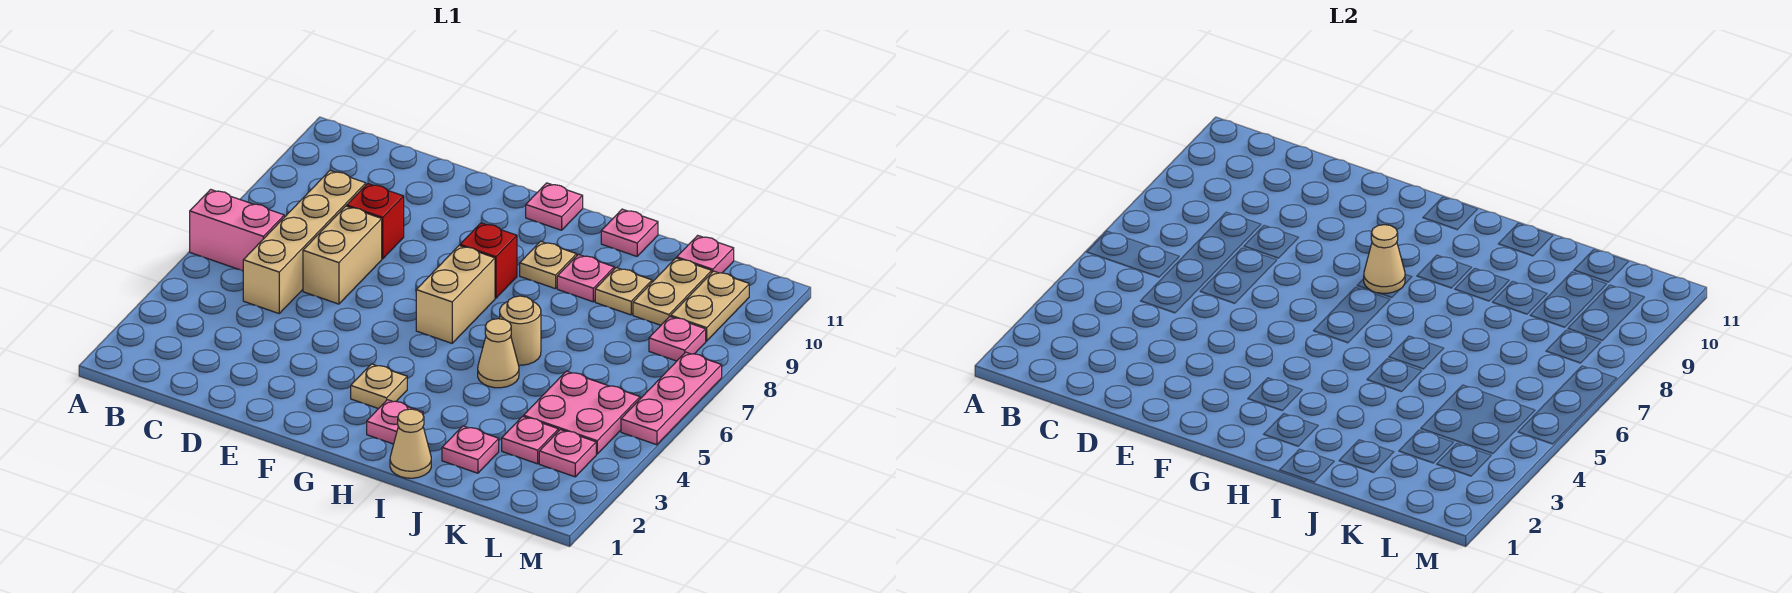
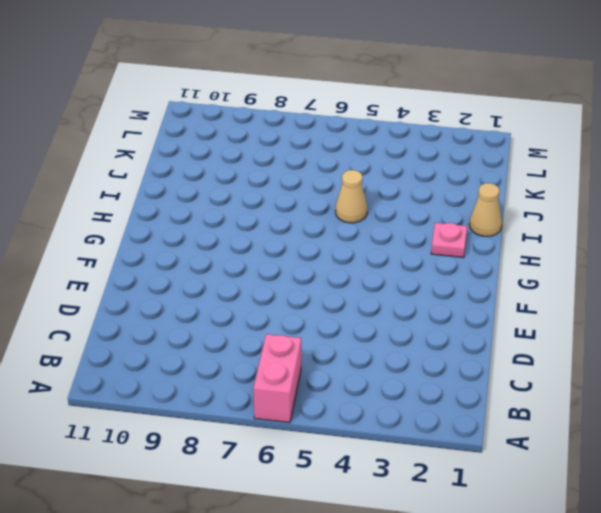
none -> tan 1x4 brick [243,171,366,313]
none -> tan 1x2 brick [303,206,382,304]
none -> red 1x1 brick [347,184,404,259]

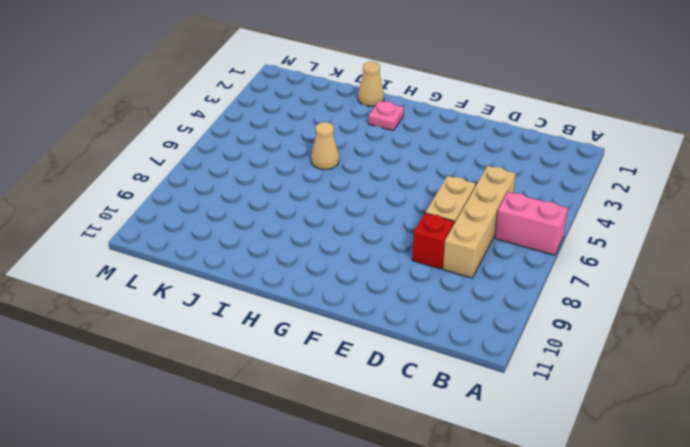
none -> tan 1x1 plate [351,364,407,409]
none -> tan 1x2 brick [416,245,495,343]
none -> red 1x1 brick [460,223,517,298]

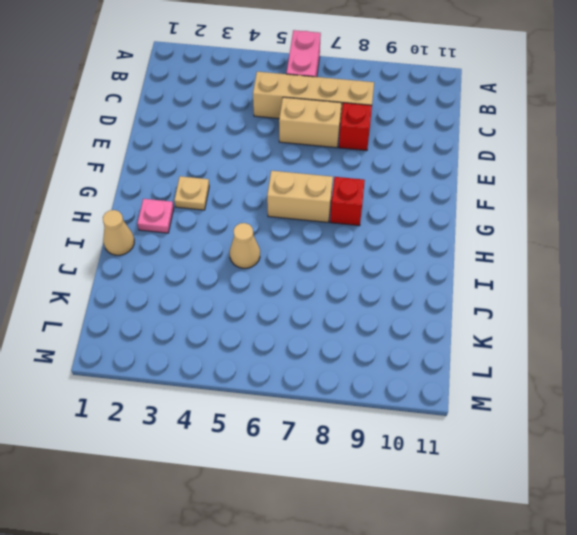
none -> pink 1x1 plate [526,183,583,230]
none -> tan 1x1 plate [520,241,577,289]
none -> tan 1x1 round brick [500,296,541,365]

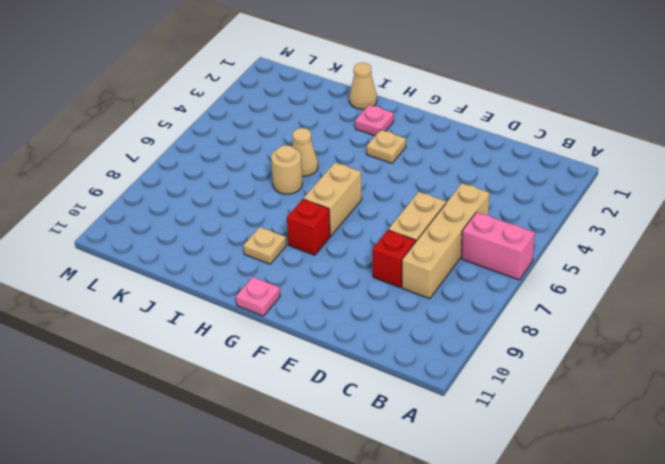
none -> pink 1x1 plate [557,255,614,302]
none -> pink 1x1 plate [601,209,658,256]
none -> pink 1x1 plate [442,426,499,473]

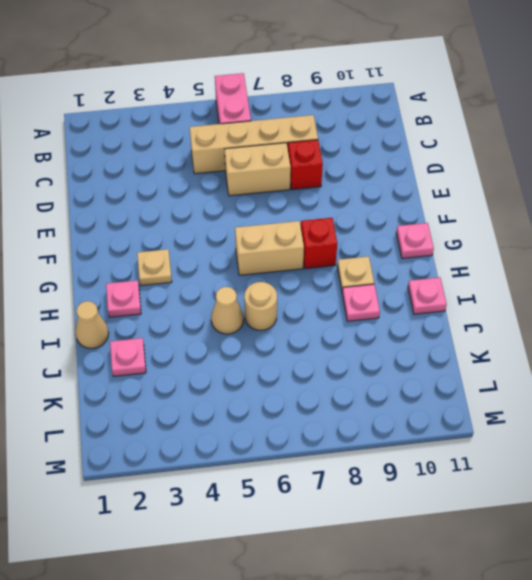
none -> tan 1x1 plate [595,268,652,315]
none -> pink 1x1 plate [502,416,558,464]
none -> pink 2x2 plate [524,371,640,454]

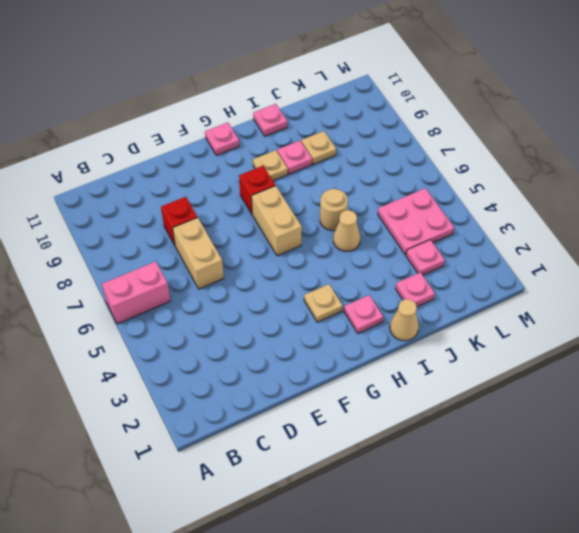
none -> tan 1x4 brick [243,171,366,313]
none -> tan 1x2 plate [633,258,712,325]
none -> pink 1x1 plate [677,235,734,273]

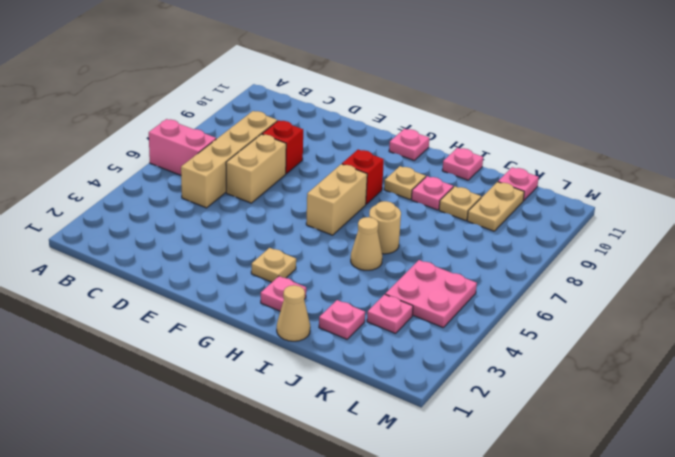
none -> pink 1x1 plate [539,430,596,477]
none -> pink 1x1 plate [649,316,706,361]
none -> tan 1x2 plate [671,271,749,341]

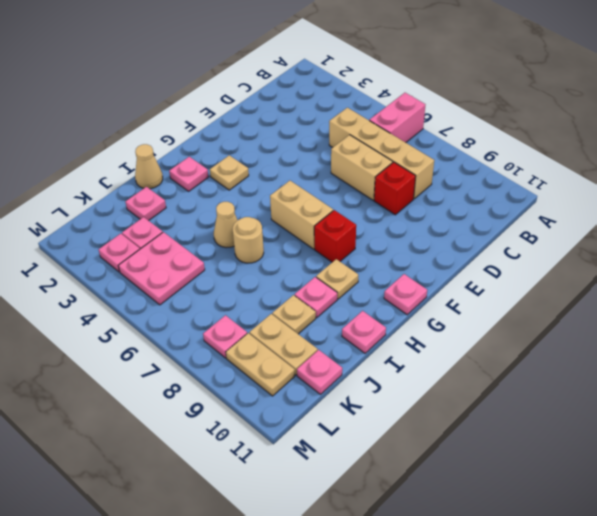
none -> pink 1x3 plate [621,352,722,445]
none -> tan 1x1 cone [1364,225,1405,293]

